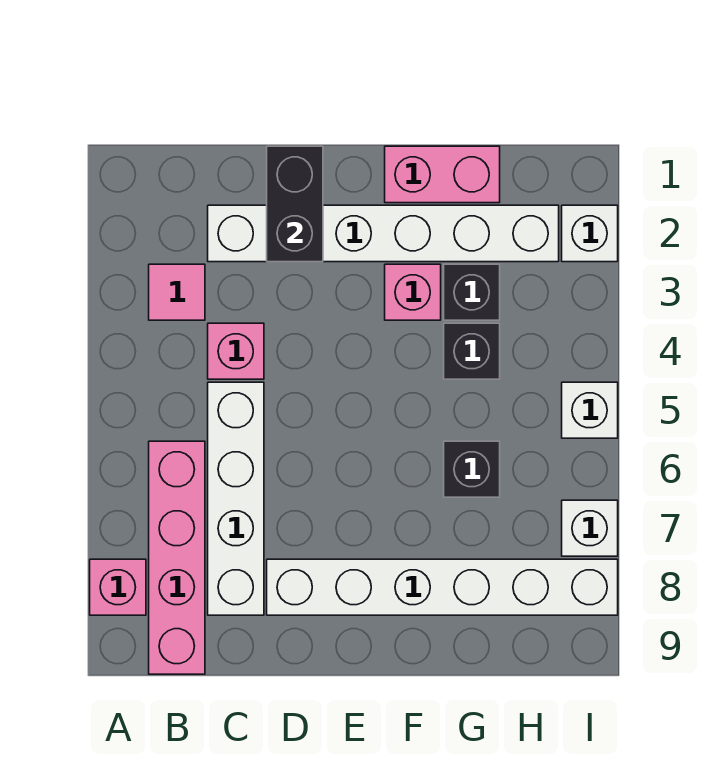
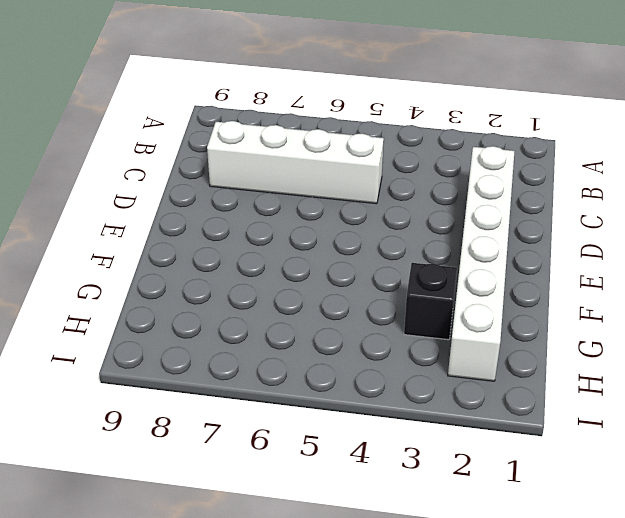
none -> pink 1x1 brick [90,559,146,615]
none -> pink 1x1 tile [149,264,205,320]
none -> pink 1x4 brick [149,441,205,674]

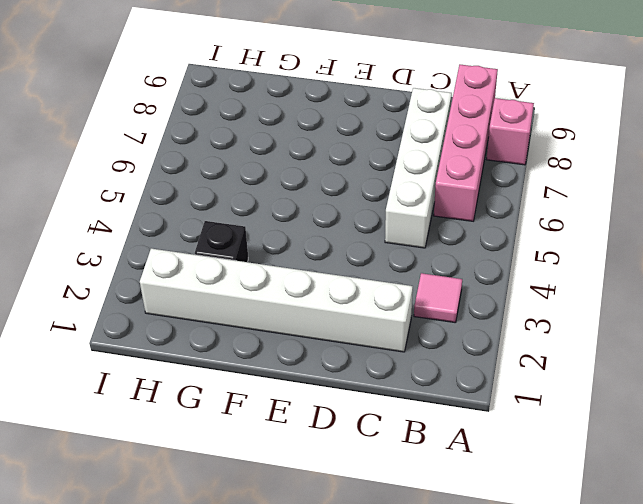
none -> pink 1x1 brick [208,323,264,379]
none -> white 1x6 brick [267,559,618,615]
none -> pink 1x2 brick [385,146,500,203]

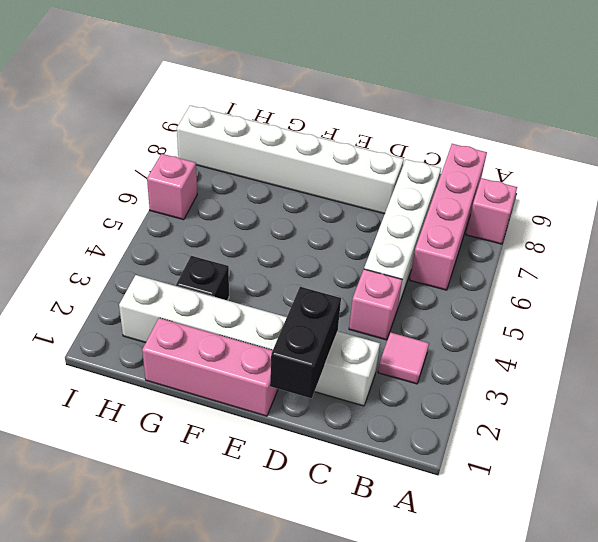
pink 1x3 brick [142,318,278,416] -> pink 1x2 brick [385,146,500,203]
pink 1x1 brick [147,154,197,220] -> pink 1x1 brick moved to [385,264,441,320]
none -> black 1x1 brick [444,323,500,379]
none -> black 1x1 brick [444,441,500,497]
none -> white 1x1 brick [562,205,618,262]

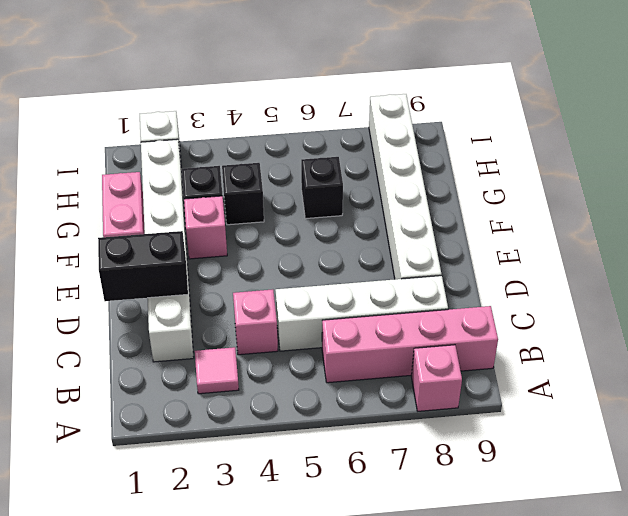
none -> white 1x1 brick [562,382,618,438]
none -> white 1x1 brick [562,500,618,556]

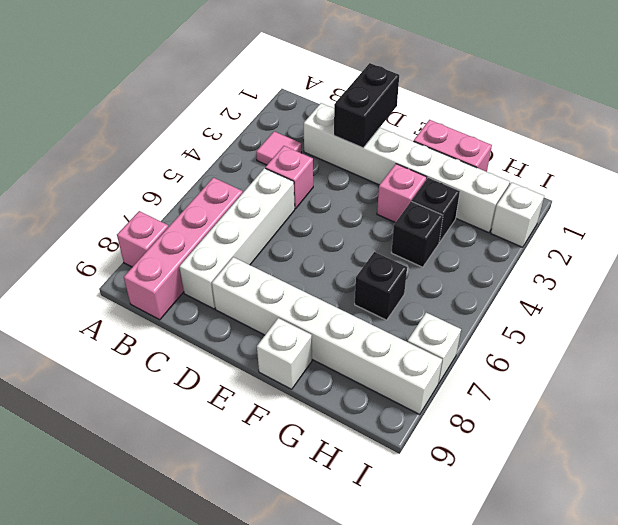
white 1x1 brick [257,318,312,389] -> white 1x1 brick moved to [562,382,618,438]

